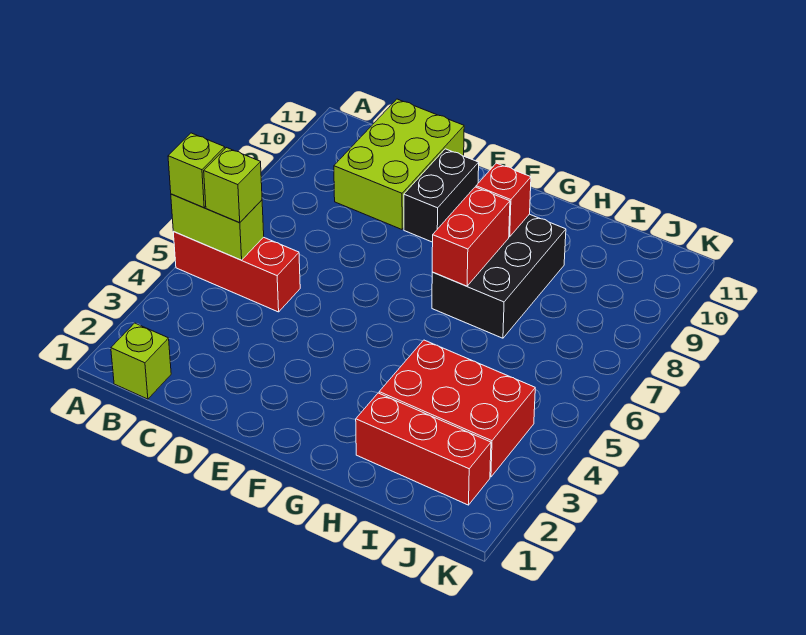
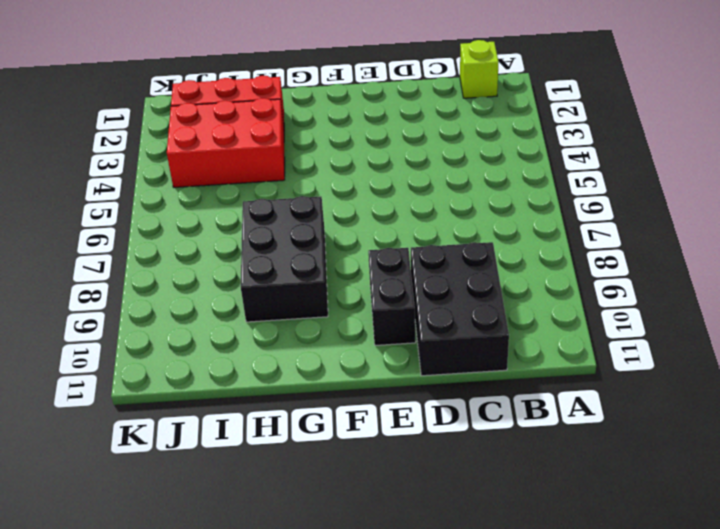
black 2x3 brick [411,242,509,376] -> lime 2x3 brick [334,99,464,229]
none -> red 1x3 brick [173,232,300,312]
none -> lime 1x2 brick [171,194,264,260]
none -> red 1x2 brick [432,187,510,286]

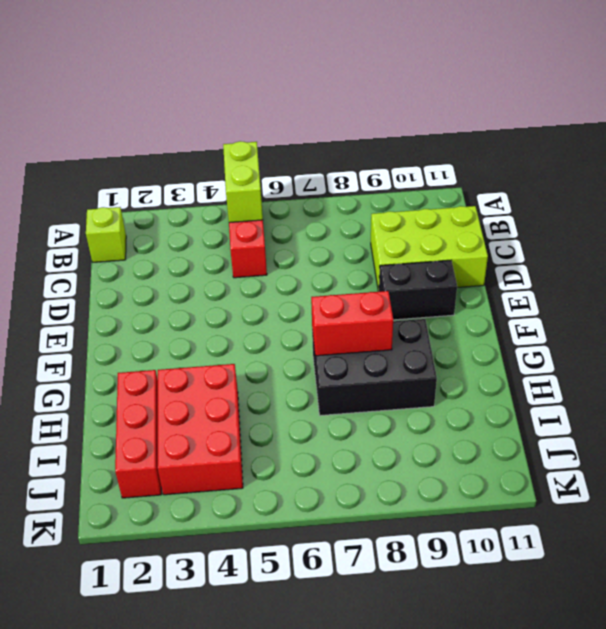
none -> red 1x1 brick [476,163,531,237]
none -> lime 1x1 brick [168,133,225,207]
none -> lime 1x1 brick [204,148,262,222]

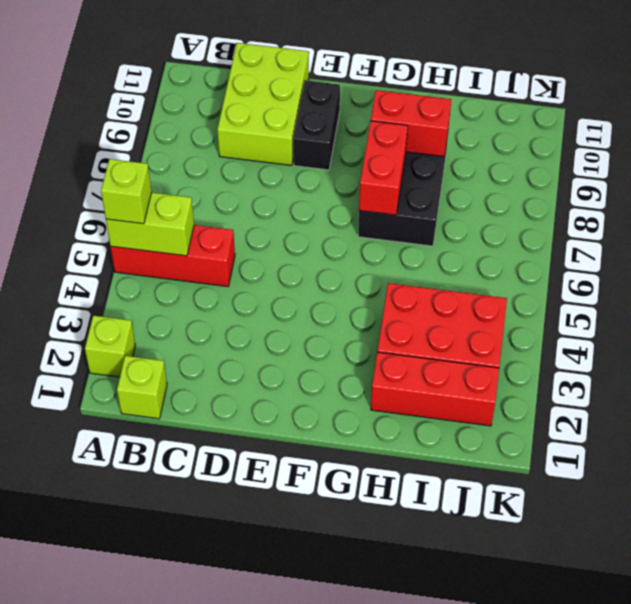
lime 1x1 brick [85,316,135,377] -> lime 1x1 brick moved to [204,148,262,222]
red 1x2 brick [371,90,451,157] -> red 1x1 brick [476,163,531,237]

